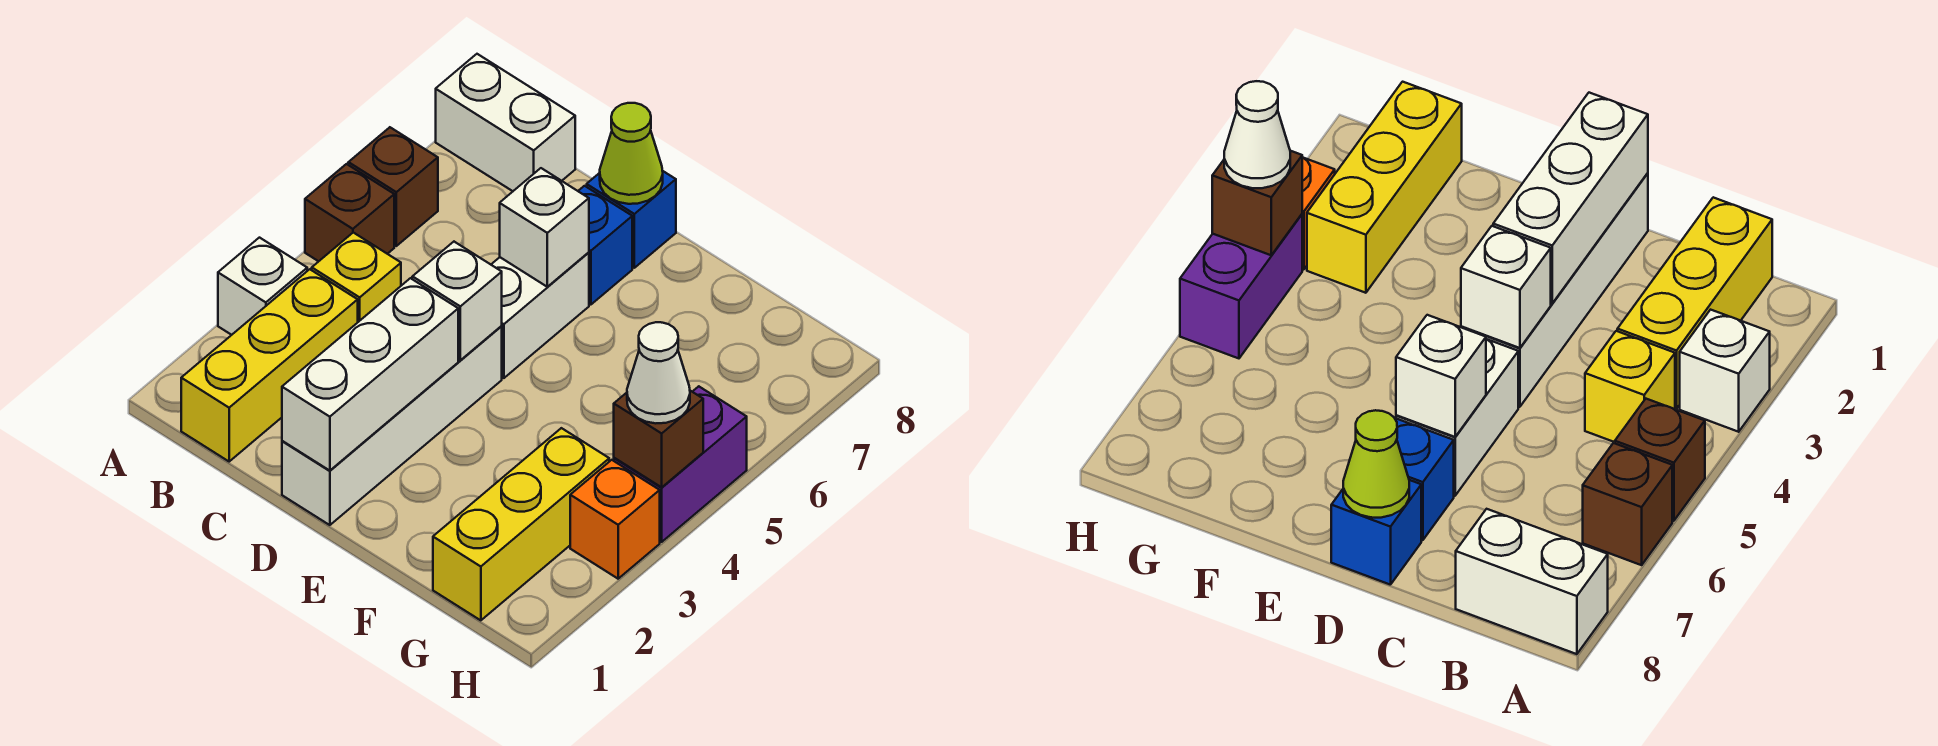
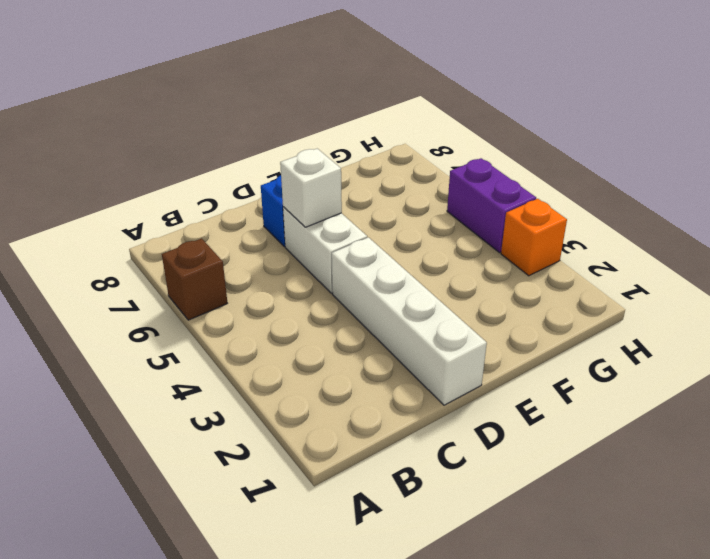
none -> white 1x1 brick [218,238,307,335]
none -> brown 1x1 brick [305,164,394,261]
none -> white 1x2 brick [436,54,575,191]

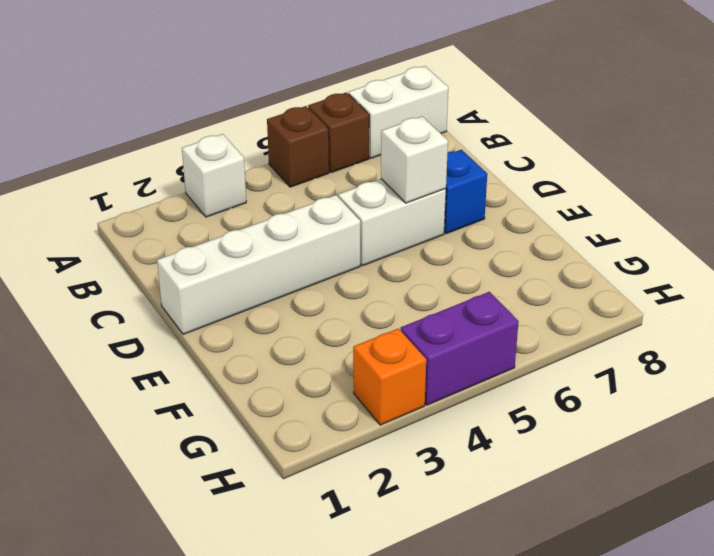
white 1x2 brick [349,66,448,158] -> white 1x2 brick turned to [436,54,575,191]
none -> yellow 1x3 brick [181,269,358,461]
none -> yellow 1x1 brick [312,233,401,322]
none -> blue 1x1 brick [587,171,676,268]

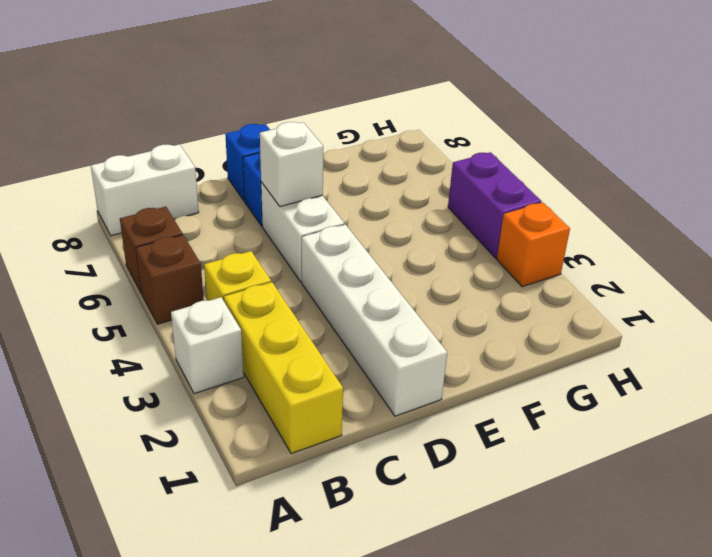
none -> yellow 1x3 brick [433,428,609,620]
none -> white 1x3 brick [282,278,458,471]
none -> white 1x1 brick [412,242,502,360]

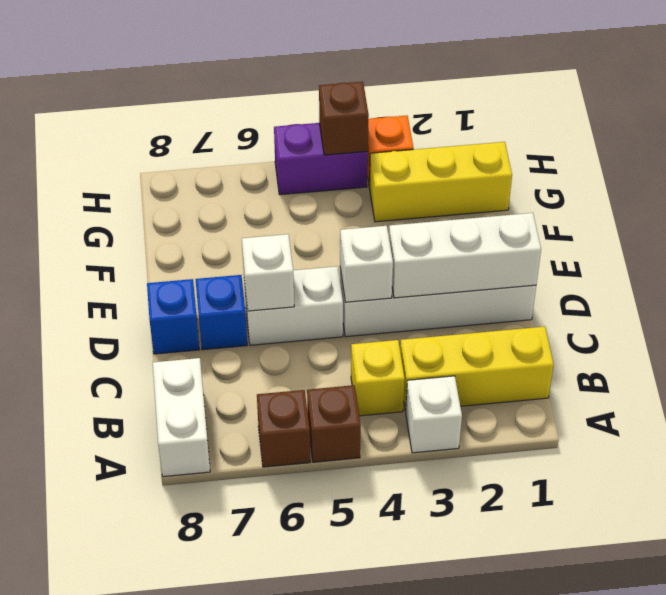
none -> lime 1x1 cone [600,103,663,204]
none -> white 1x1 cone [627,322,690,423]

